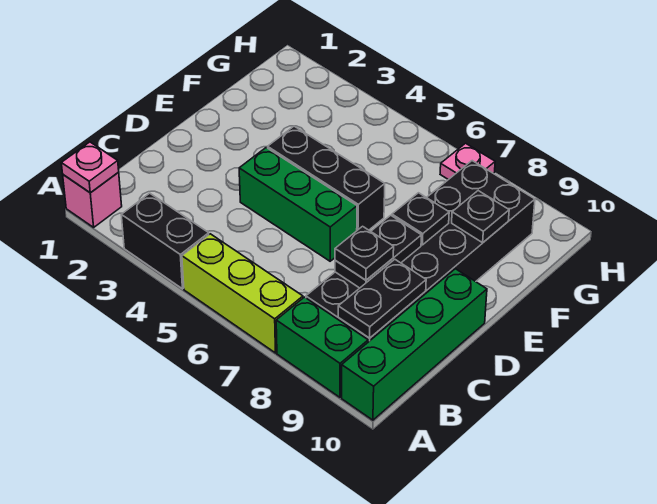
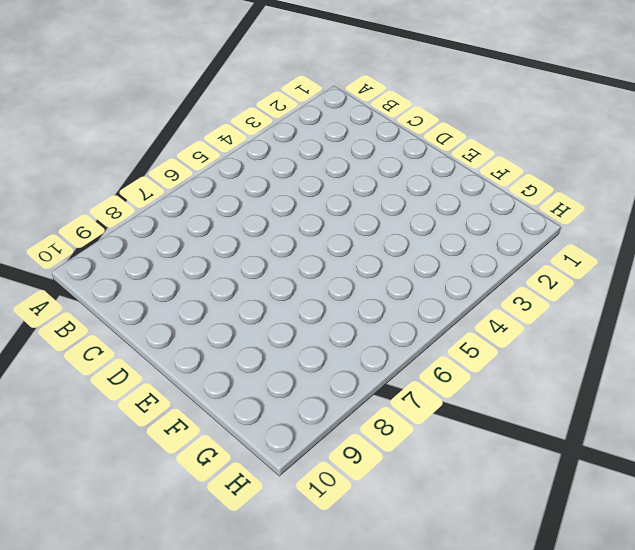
none -> pink 1x1 brick [63,172,122,227]
none -> black 1x2 brick [121,193,209,289]
none -> lime 1x3 brick [182,234,303,353]

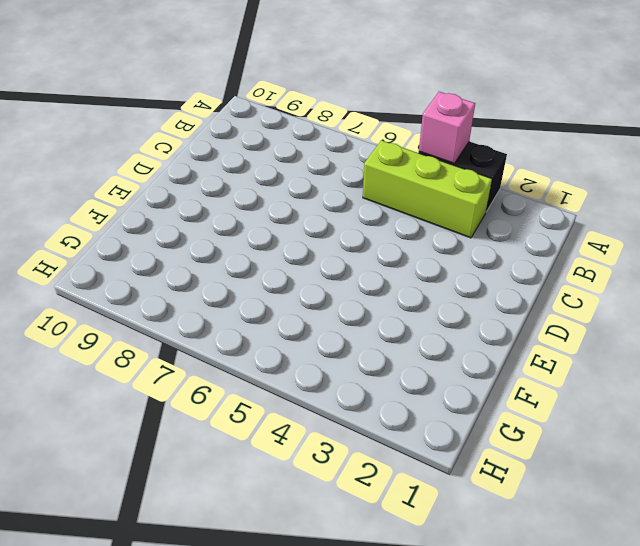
pink 1x1 brick [419,92,475,164] -> pink 1x1 brick moved to [63,172,122,227]
lime 1x3 brick [363,140,492,238] -> lime 1x3 brick moved to [182,234,303,353]
none -> green 1x2 brick [276,297,368,397]
none -> green 1x4 brick [342,269,487,420]
none -> black 2x6 brick [306,161,535,342]

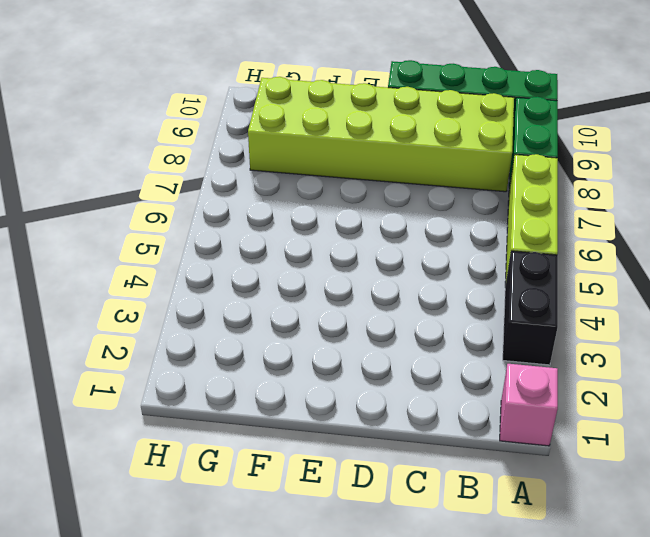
lime 2x6 brick [248,77,514,192] -> black 2x6 brick [306,161,535,342]
none -> green 1x3 brick [239,148,357,261]
none -> black 1x3 brick [268,126,385,230]
none -> pink 1x1 plate [440,143,495,180]

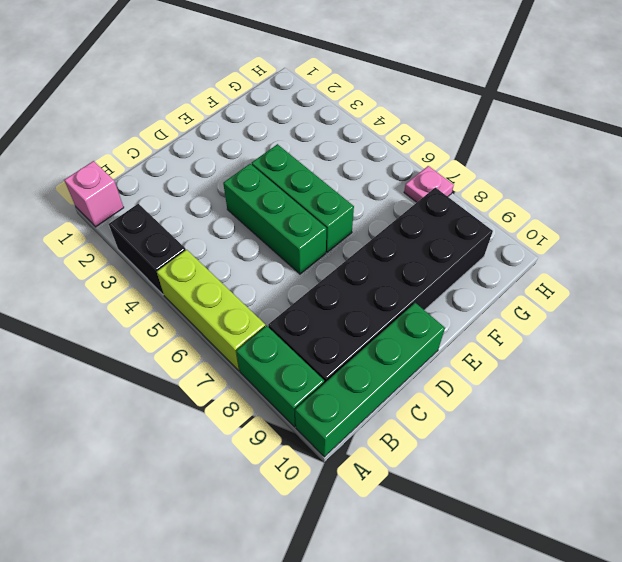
green 1x3 brick [252,144,354,252] -> black 1x3 brick [268,126,385,230]
none -> pink 1x1 plate [61,142,119,193]
none -> black 1x2 plate [338,259,426,338]
none -> black 1x2 plate [335,215,421,288]

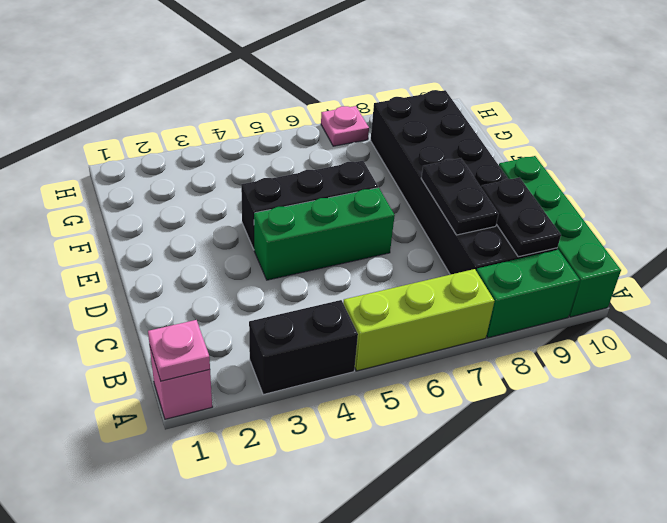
none -> black 1x1 plate [392,193,449,245]
none -> black 1x1 plate [452,191,509,243]
none -> black 1x1 plate [335,226,394,280]

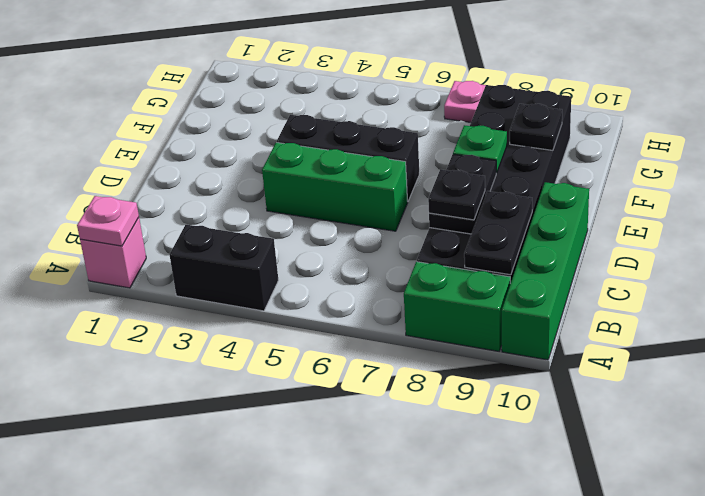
green 1x1 plate [453,125,507,173] -> black 1x1 plate [392,193,449,245]
none -> lime 1x3 brick [182,234,303,353]

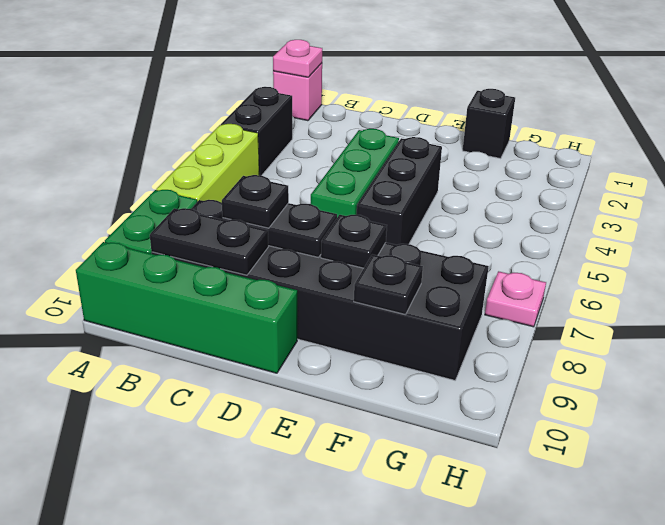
black 1x1 brick [463,89,515,159] -> none

